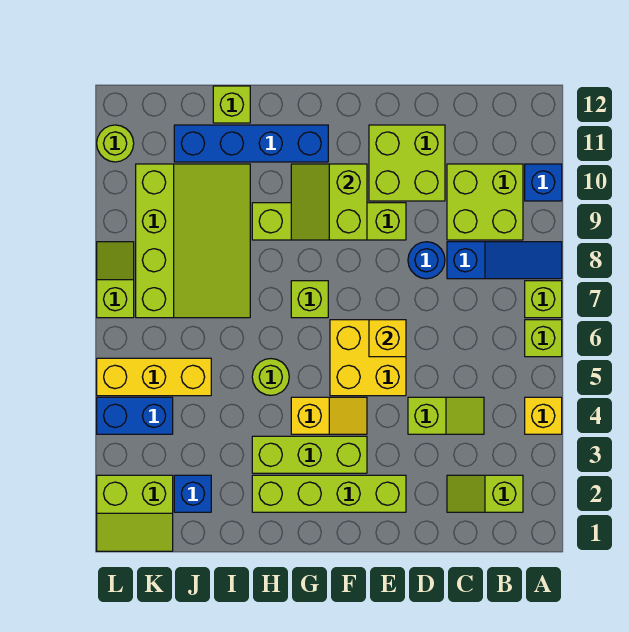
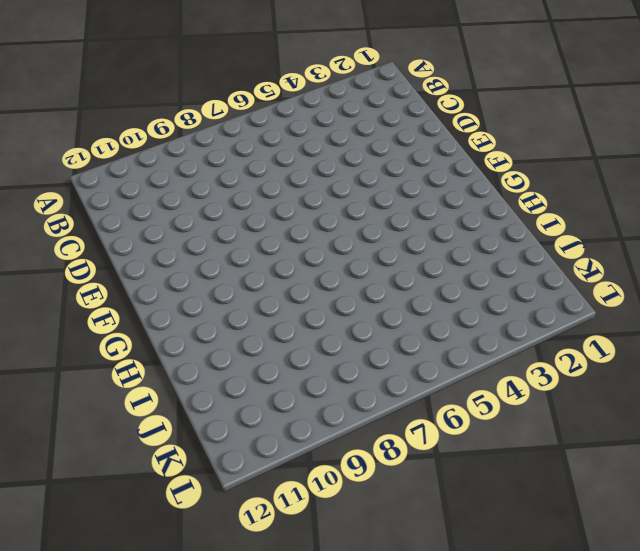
none -> yellow 1x1 brick [525,397,562,434]
none -> lime 1x1 brick [525,320,562,357]
none -> lime 1x1 brick [525,281,562,318]

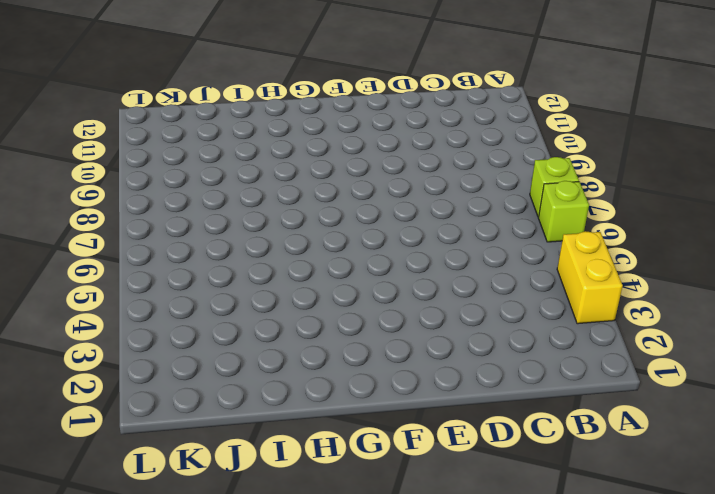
yellow 1x2 brick [557,231,623,324] -> yellow 1x1 brick [525,397,562,434]
none -> blue 1x3 slope [447,242,562,279]
none -> blue 1x1 brick [525,164,562,201]
none -> lime 1x2 slope [447,475,523,512]

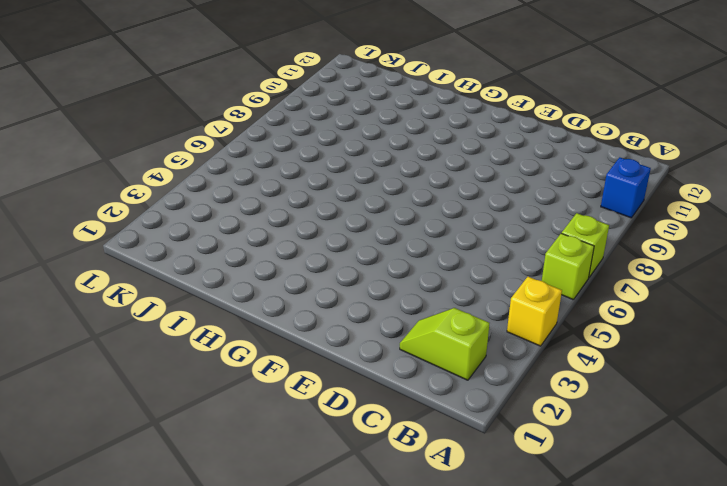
none -> blue 1x3 slope [447,242,562,279]
none -> lime 2x2 brick [447,164,523,240]
none -> lime 1x2 slope [408,397,484,434]

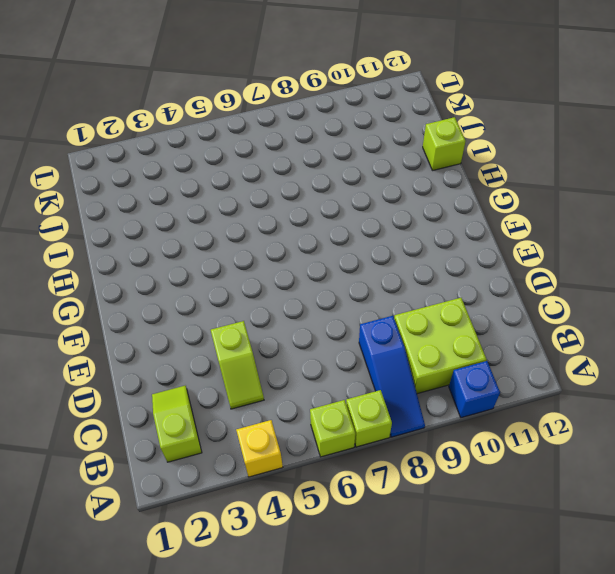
none -> blue 1x1 round brick [408,242,445,279]
none -> lime 2x2 brick [369,125,445,201]
none -> lime 1x4 brick [252,475,406,512]

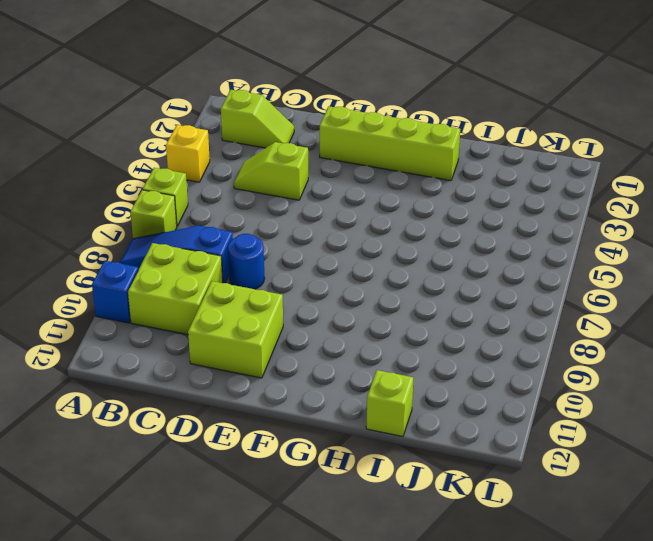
none -> yellow 2x2 brick [330,320,406,396]
none -> lime 1x4 brick [252,203,406,240]
none -> lime 1x3 brick [252,436,367,473]

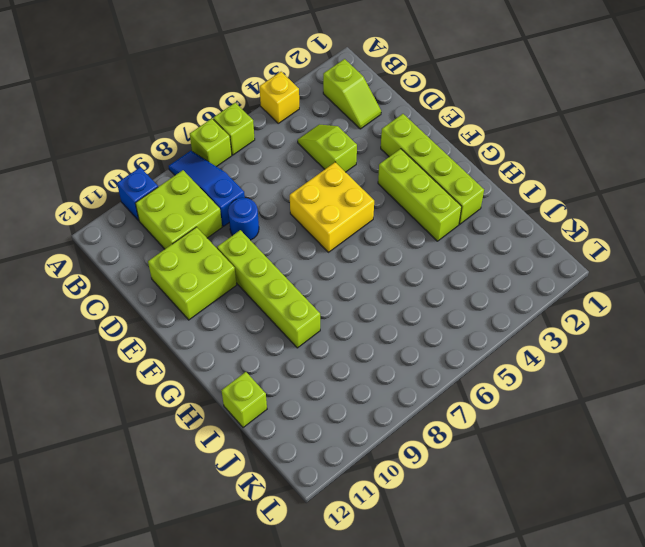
none -> yellow 1x2 slope [291,397,367,434]
none -> lime 1x1 brick [291,281,328,318]
none -> blue 1x4 brick [174,125,328,162]

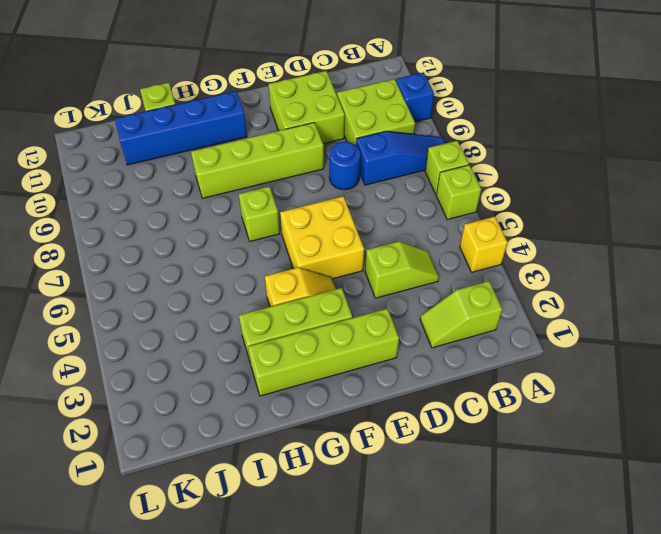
none -> lime 1x1 round brick [252,359,289,395]
none -> lime 3x4 slope [136,164,250,318]
none -> blue 1x1 brick [174,475,211,512]

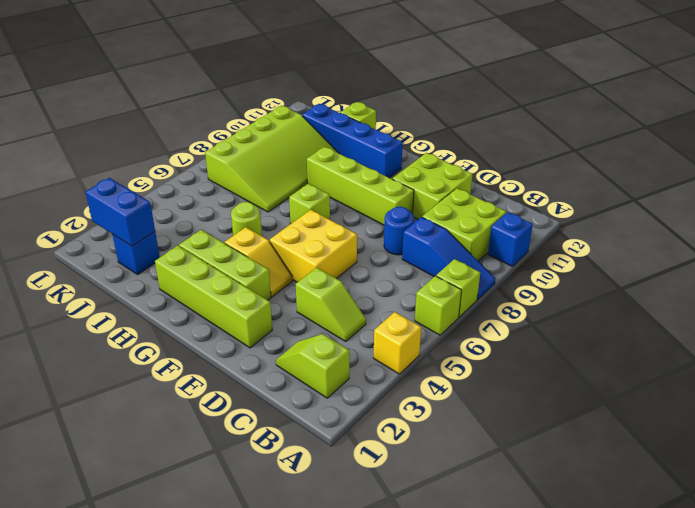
blue 1x2 brick [86,178,155,246] -> blue 1x2 brick moved to [97,397,173,434]
none -> yellow 1x3 brick [97,358,211,396]
none -> lime 2x2 slope [97,475,173,551]
none -> lime 1x2 slope [97,242,134,318]

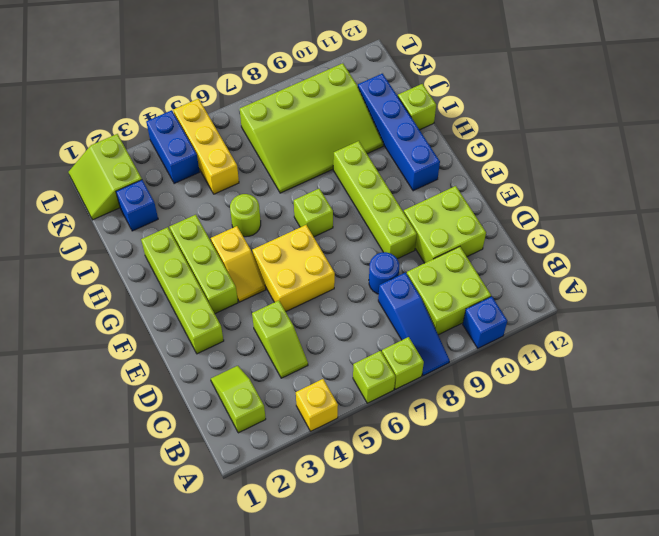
none -> lime 1x2 slope [97,242,134,318]
none -> lime 1x1 round brick [97,125,134,162]
none -> yellow 1x1 brick [369,320,406,357]

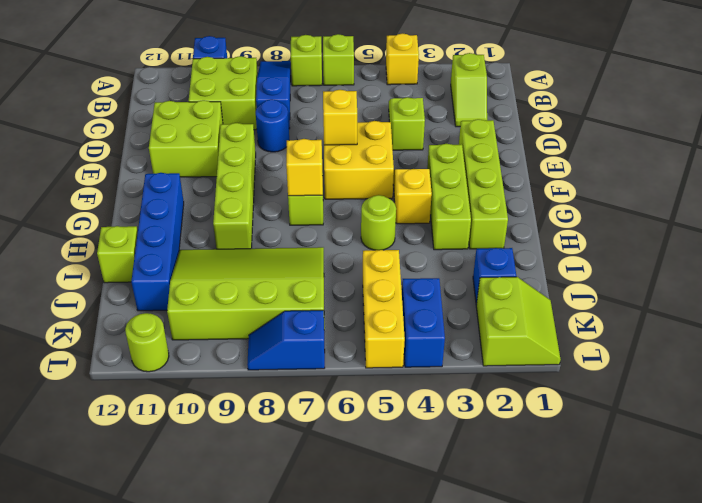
yellow 1x1 brick [286,139,323,196] -> none
blue 1x2 slope [247,310,325,370] -> lime 1x2 slope [97,242,134,318]
none -> lime 2x2 slope [291,164,367,240]

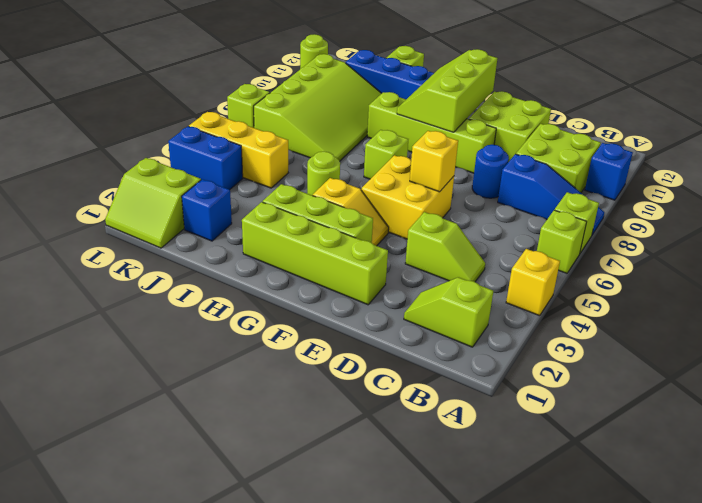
lime 2x3 slope [397,49,498,132] -> lime 2x2 slope [291,164,367,240]

